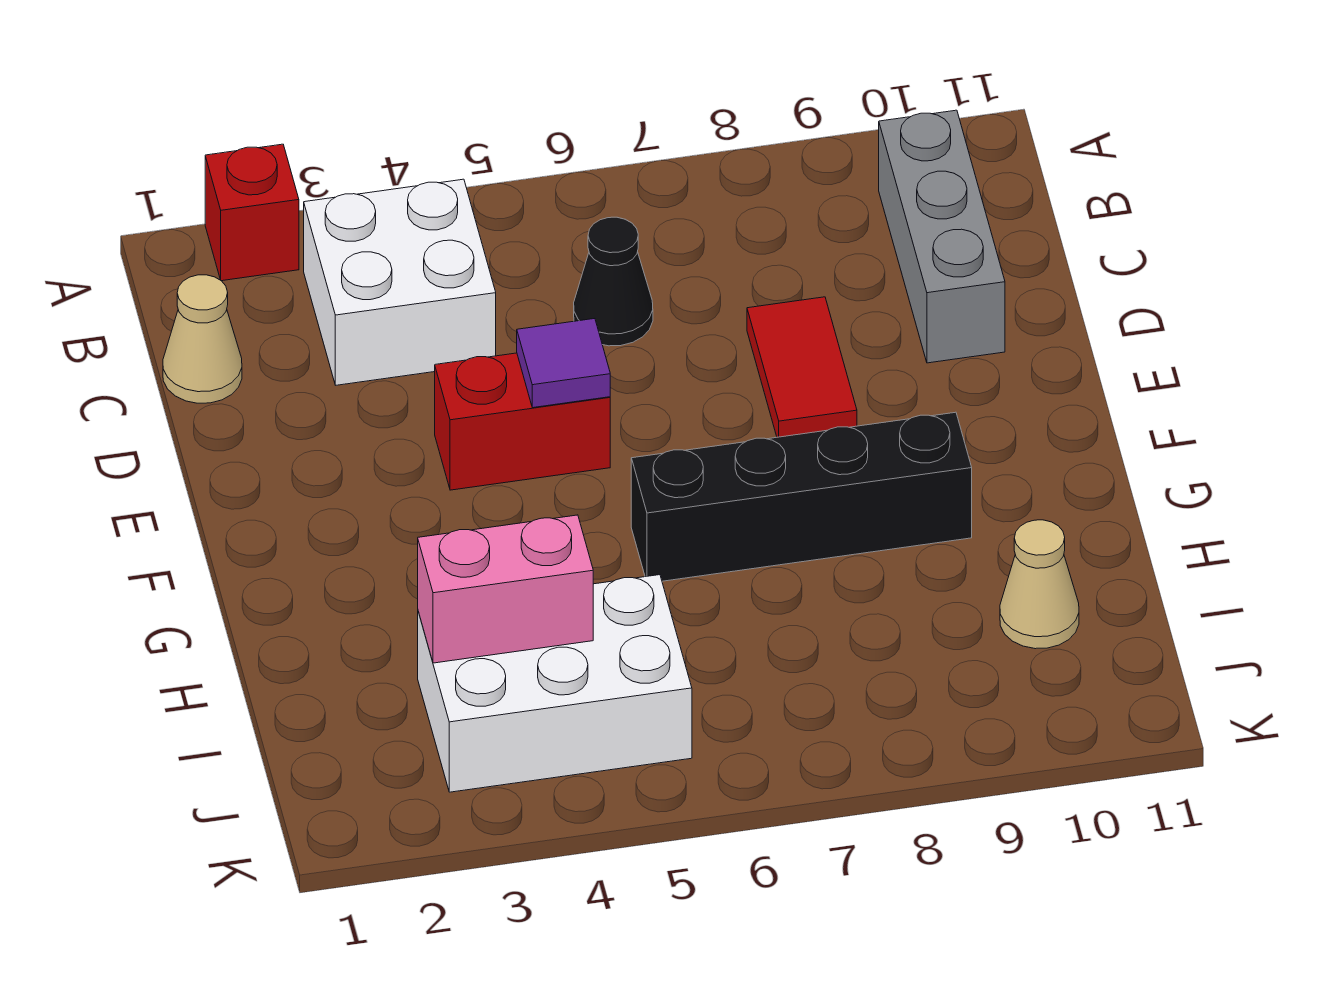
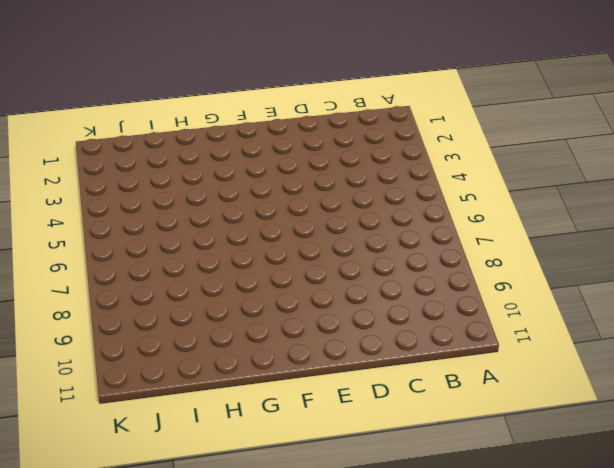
none -> red 1x1 brick [205,144,299,281]
none -> white 2x2 brick [304,179,496,385]
none -> grey 1x3 brick [879,110,1005,363]

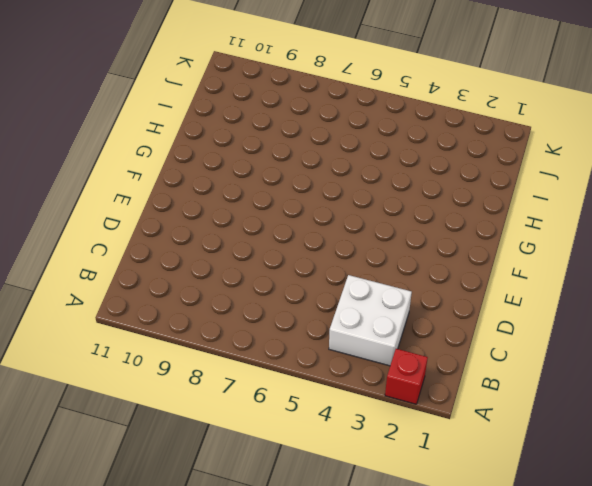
none -> grey 1x3 brick [879,110,1005,363]
none -> tan 1x1 cone [163,275,242,403]
none -> black 1x1 cone [574,217,653,346]

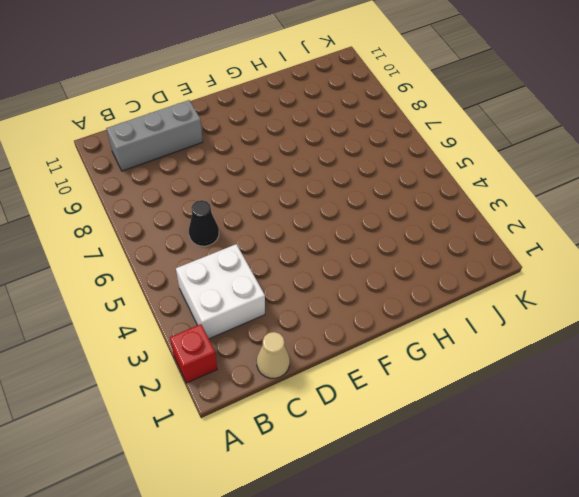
none -> red 1x2 tile [747,297,857,437]
none -> red 1x2 brick [435,353,610,490]
none -> black 1x4 brick [631,412,972,581]

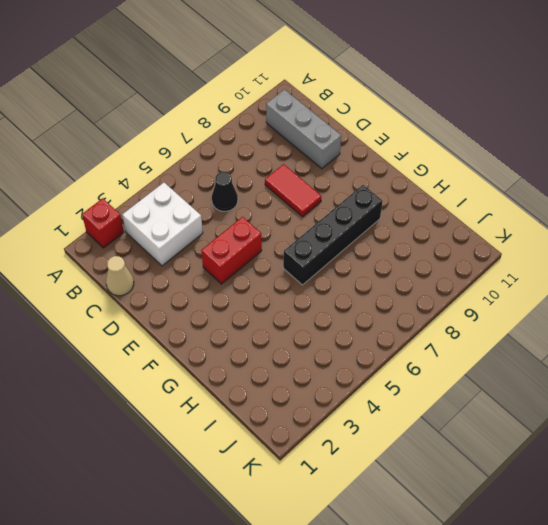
none -> white 2x3 brick [418,575,692,792]
none -> tan 1x1 cone [1000,520,1079,649]
none -> purple 1x1 tile [517,319,610,408]

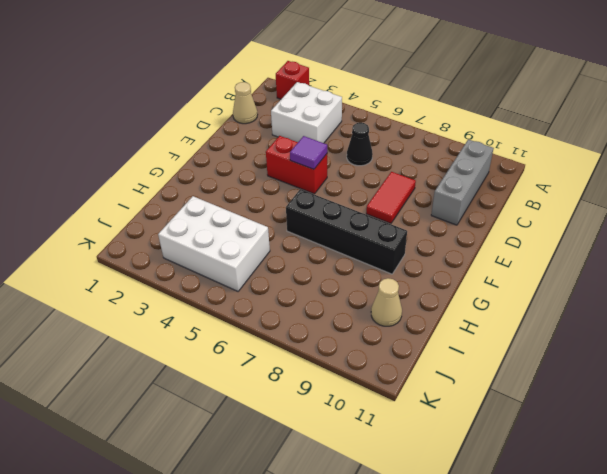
none -> pink 1x2 brick [418,515,593,663]

